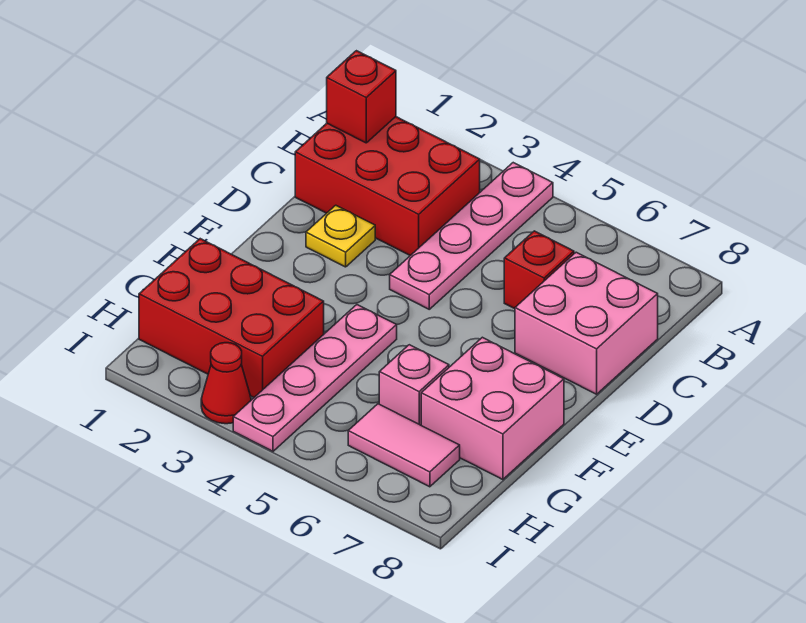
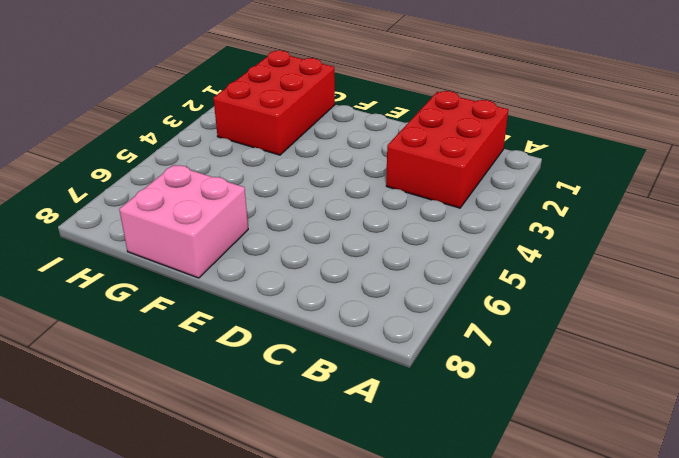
none -> pink 1x4 plate [390,163,553,309]
none -> red 1x1 brick [504,231,574,309]
none -> pink 2x2 brick [515,252,658,394]

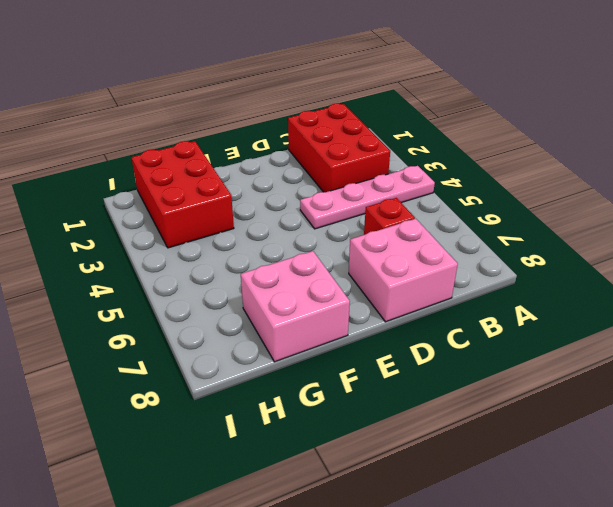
none -> yellow 1x1 plate [306,205,375,267]
none -> pink 1x4 plate [233,305,397,451]
none -> pink 1x1 brick [379,345,449,425]

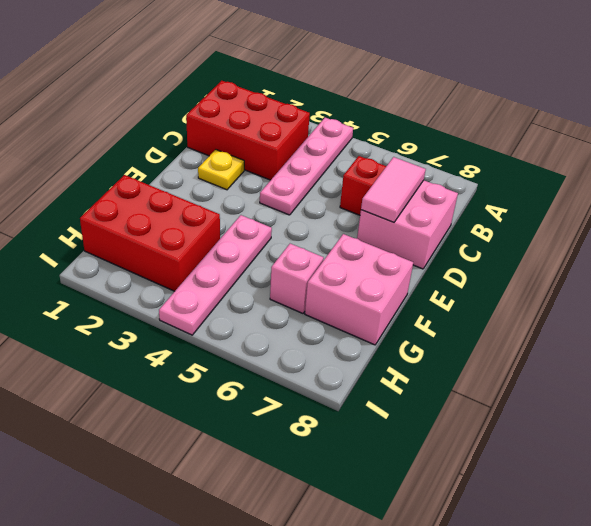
pink 1x2 tile [361,157,426,222] -> pink 1x2 tile turned to [348,404,460,487]
none -> red 1x1 cone [201,343,251,424]
none -> red 1x1 brick [327,51,396,143]

